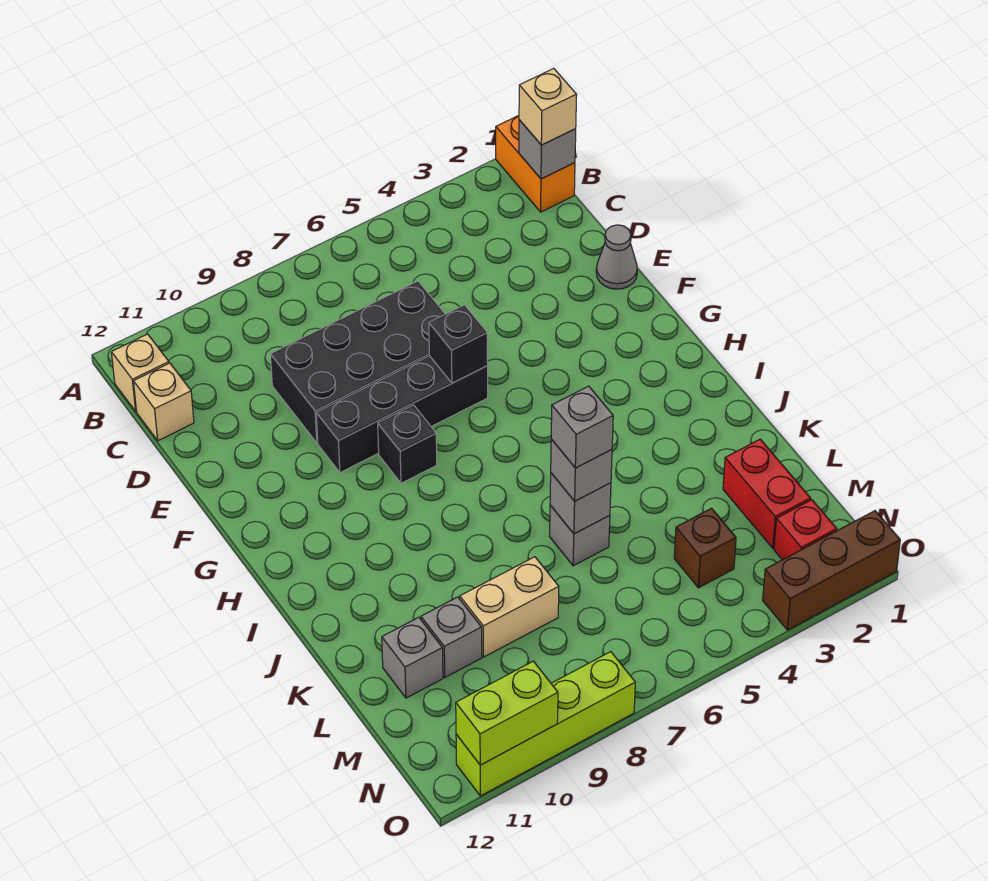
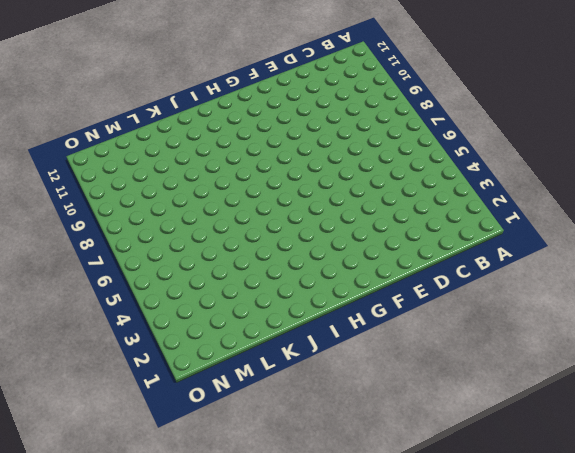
none -> orange 1x2 brick [496,116,575,212]
none -> tan 1x1 brick [111,334,169,411]
none -> tan 1x1 brick [133,363,194,441]

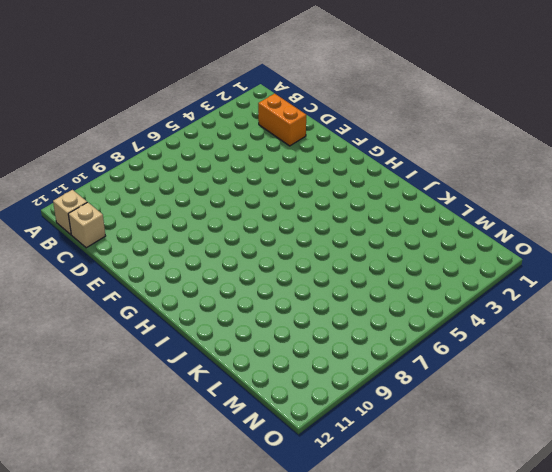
orange 1x2 brick [258,94,306,146] -> orange 1x2 brick moved to [496,116,575,212]
none -> black 2x4 brick [270,281,445,443]
none -> grey 1x1 cone [596,225,637,289]
none -> black 1x4 brick [316,356,488,473]

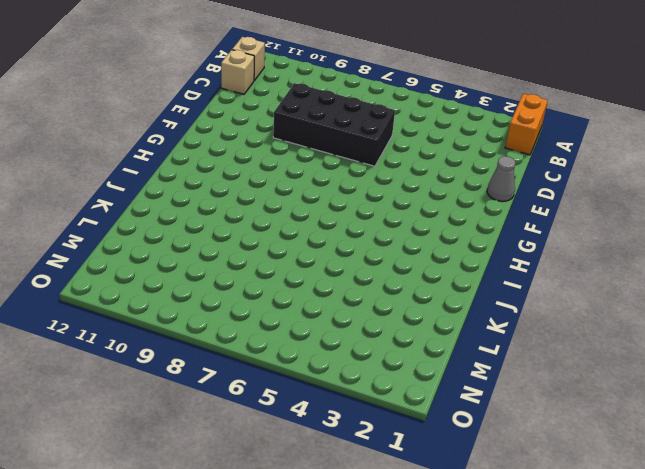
none -> black 1x4 brick [316,356,488,473]
none -> black 1x1 brick [378,405,437,483]
none -> grey 1x1 brick [550,505,610,566]

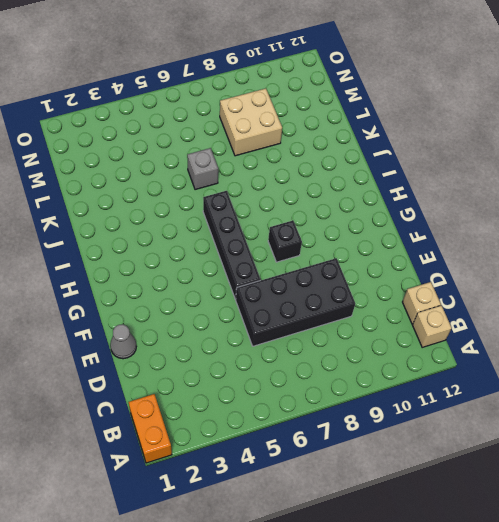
black 1x4 brick [203,191,261,299] -> black 1x4 brick turned to [316,356,488,473]
tan 2x2 brick [220,88,282,156] -> tan 1x2 brick [460,557,559,657]
none -> red 1x2 brick [723,439,811,548]
none -> grey 1x1 brick [421,597,482,677]
none -> grey 1x1 brick [382,617,443,698]

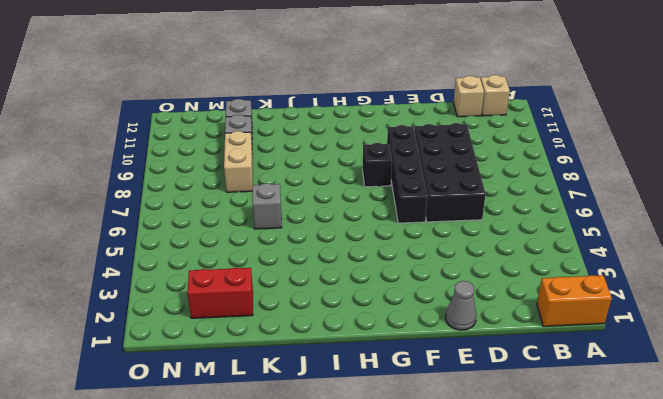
none -> brown 1x1 brick [674,508,736,588]
none -> red 1x1 brick [774,500,837,560]
none -> brown 1x3 brick [763,511,900,630]

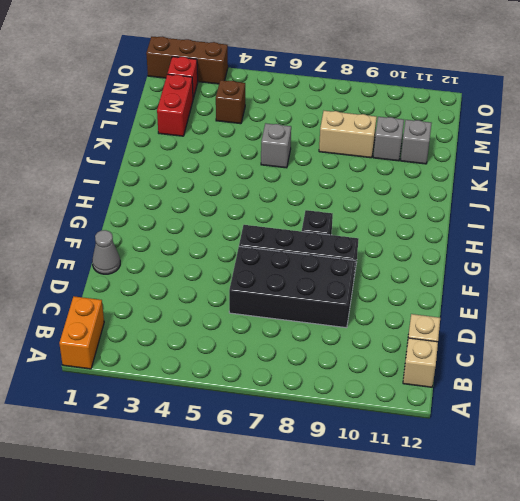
none -> lime 1x4 brick [456,652,635,796]
none -> grey 1x1 brick [519,120,576,179]
none -> black 1x1 brick [429,305,488,383]

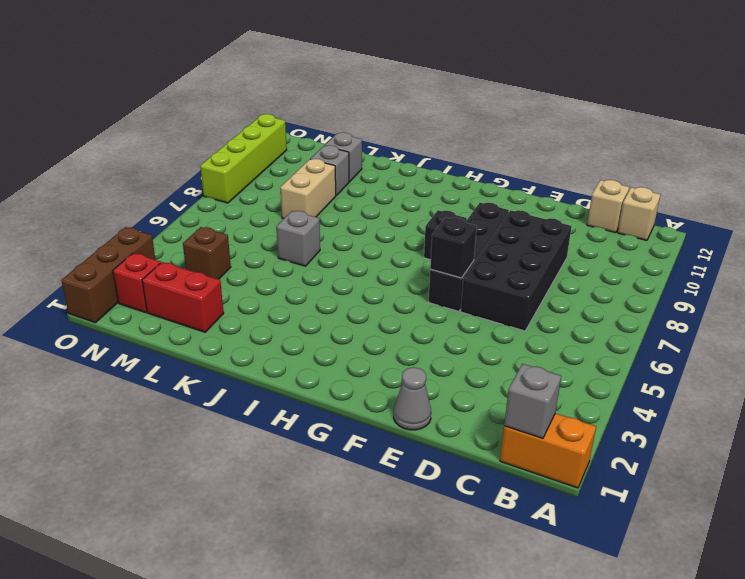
none -> grey 1x1 brick [550,473,611,534]
none -> lime 1x2 brick [456,661,558,765]
none -> tan 1x1 brick [519,68,577,145]

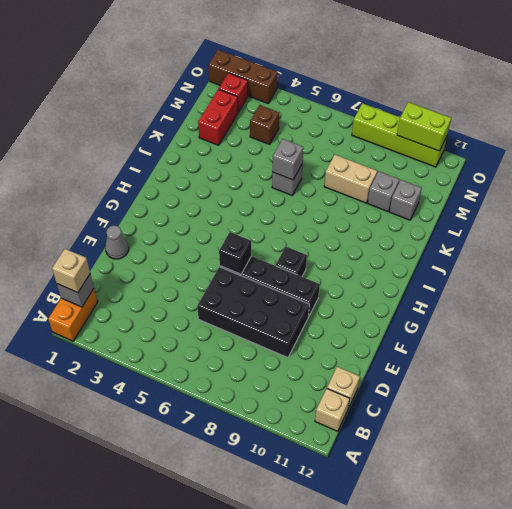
none -> grey 1x1 brick [551,439,612,501]
none -> grey 1x1 brick [551,386,613,468]

